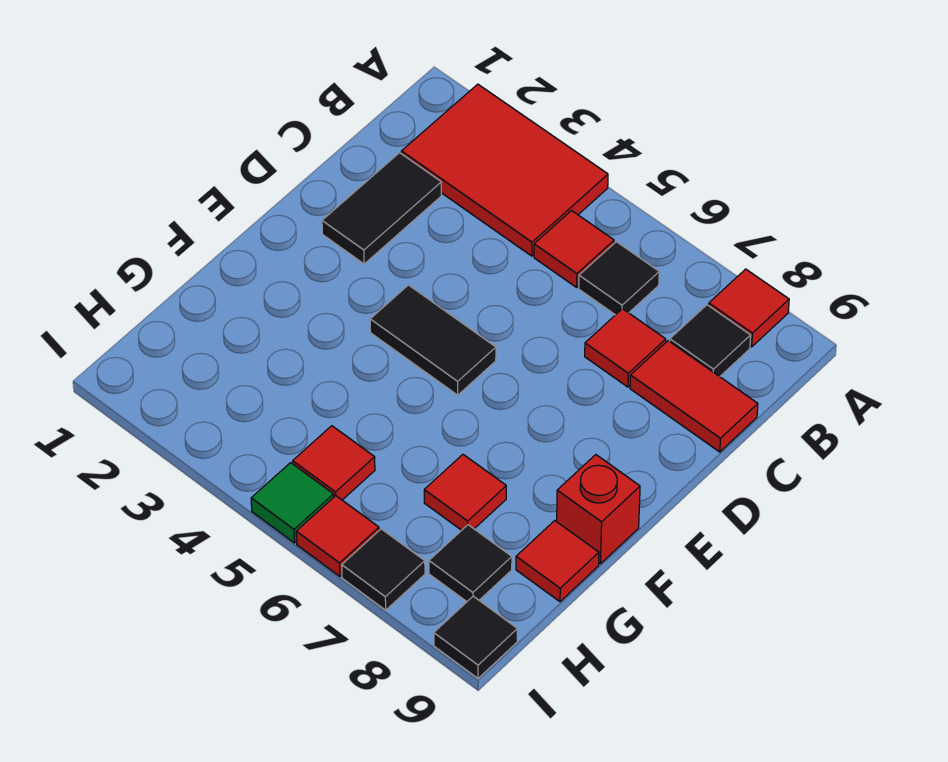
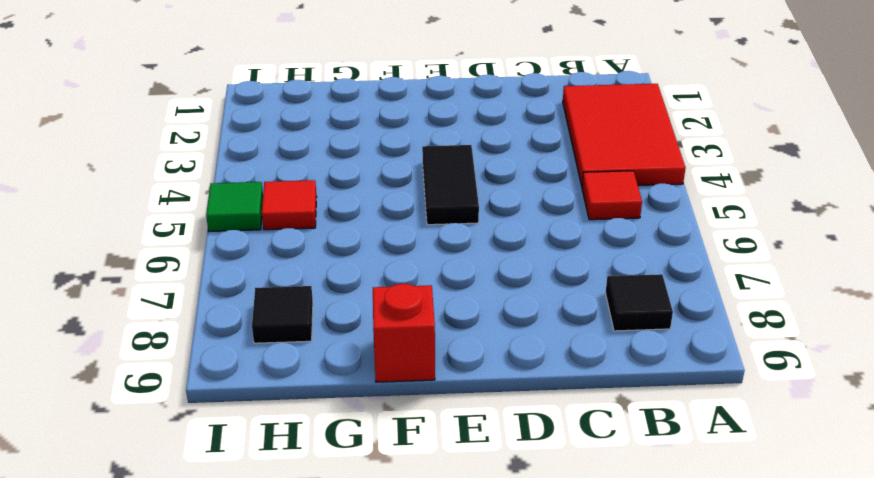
none -> red 1x1 tile [709,269,789,347]
none -> black 1x1 tile [579,242,659,315]
none -> black 1x2 tile [322,153,441,264]

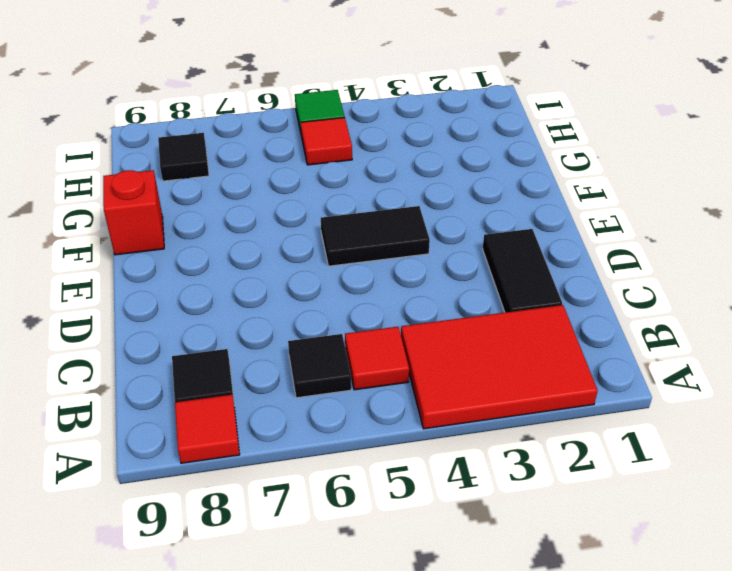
none -> red 1x1 tile [585,309,666,387]
none -> red 1x2 tile [630,341,758,452]
none -> red 1x1 tile [424,455,506,530]

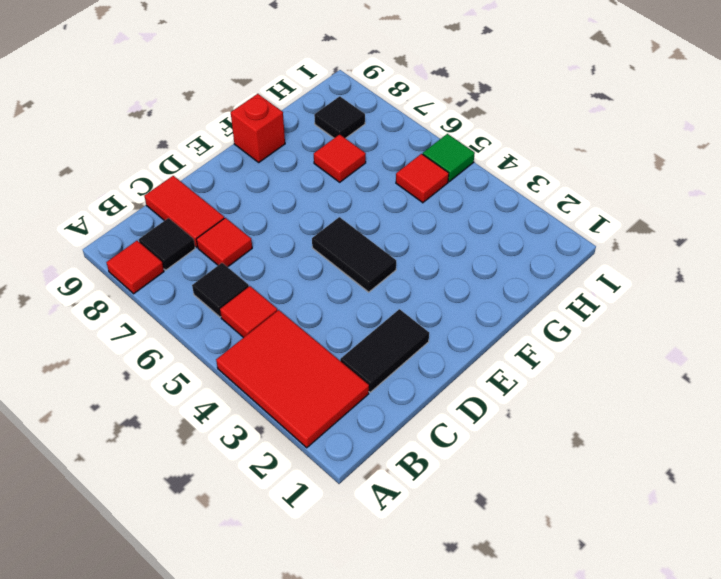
none -> red 1x1 tile [516,521,599,602]
none -> red 1x1 tile [296,496,379,576]
none -> black 1x1 tile [342,529,425,610]

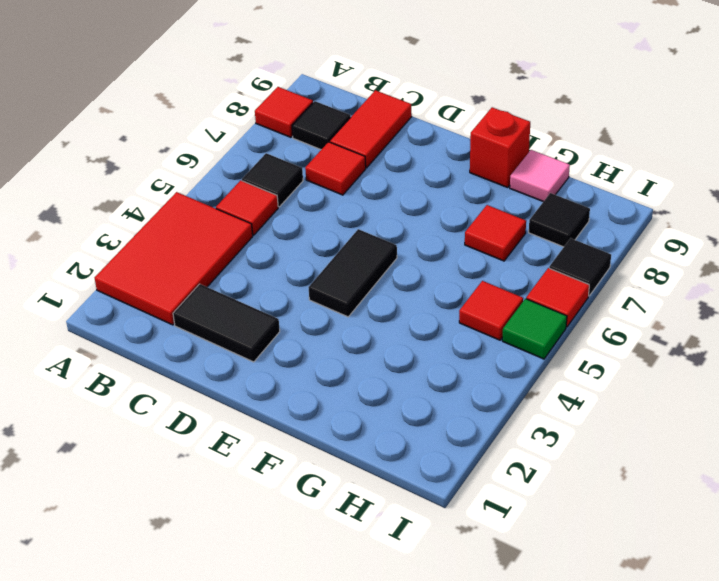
pink 1x1 tile [510,150,570,202] -> red 1x1 tile [516,521,599,602]
none -> black 1x1 tile [434,596,517,678]

